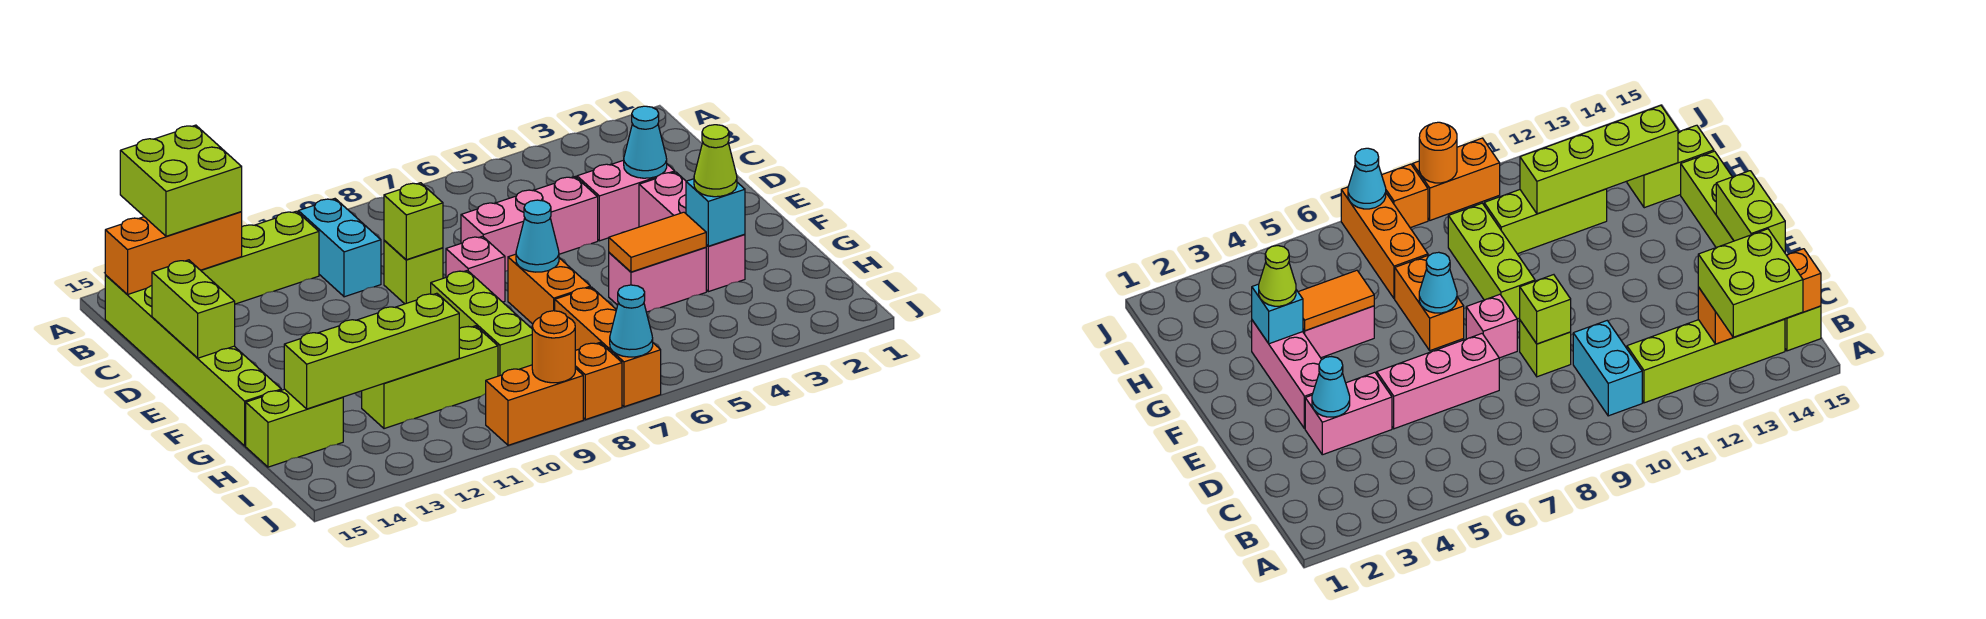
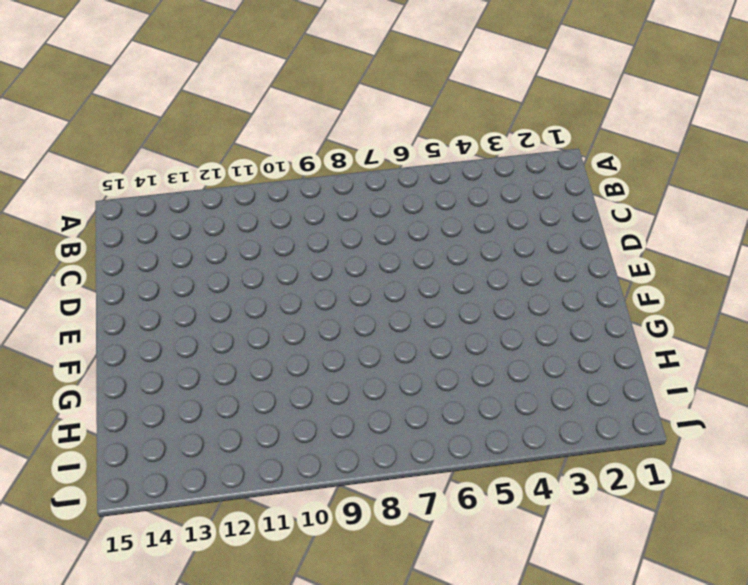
none -> cyan 1x2 brick [298,199,381,297]
none -> lime 1x4 brick [201,211,319,304]
none -> lime 1x6 brick [105,275,281,446]

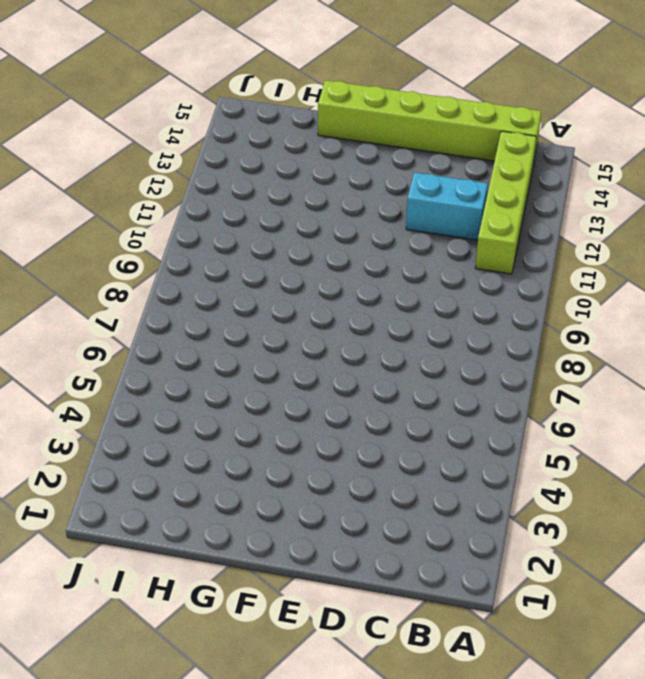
cyan 1x2 brick [406,172,488,240] -> cyan 1x2 brick moved to [298,199,381,297]
none -> pink 1x2 brick [577,160,675,241]
none -> pink 1x3 brick [461,177,598,271]
none -> lime 1x1 brick [384,240,443,304]

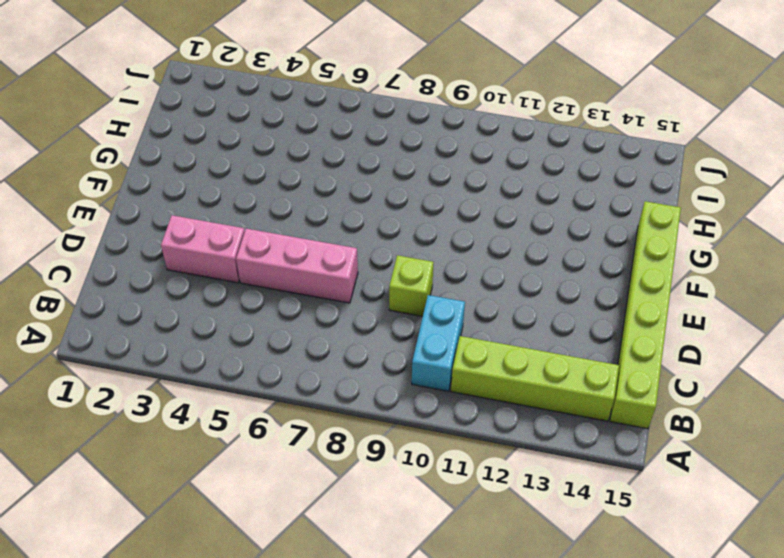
none -> pink 1x3 brick [639,172,745,292]
none -> pink 1x1 brick [446,236,505,302]
none -> orange 1x2 brick [508,254,590,324]

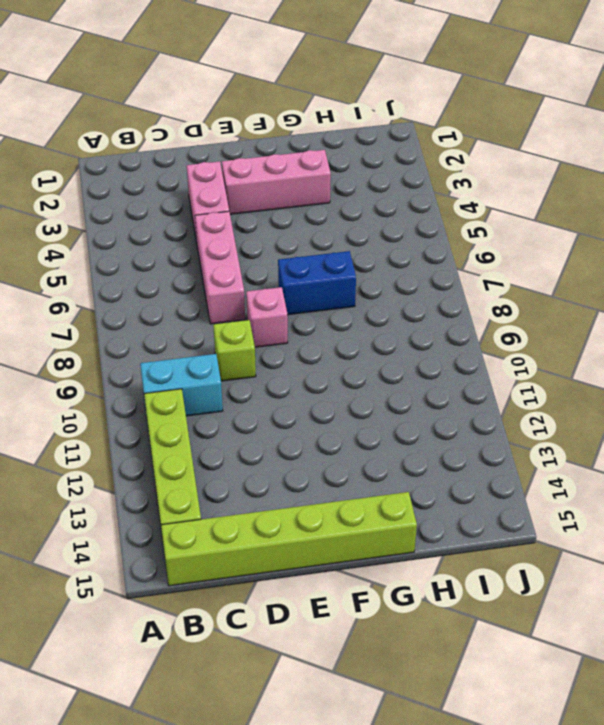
blue 1x2 brick [278,251,356,315] -> orange 1x2 brick [508,254,590,324]
none -> lime 1x3 brick [431,270,532,376]
none -> pink 1x2 brick [609,247,706,312]
none -> orange 1x3 brick [555,287,661,407]

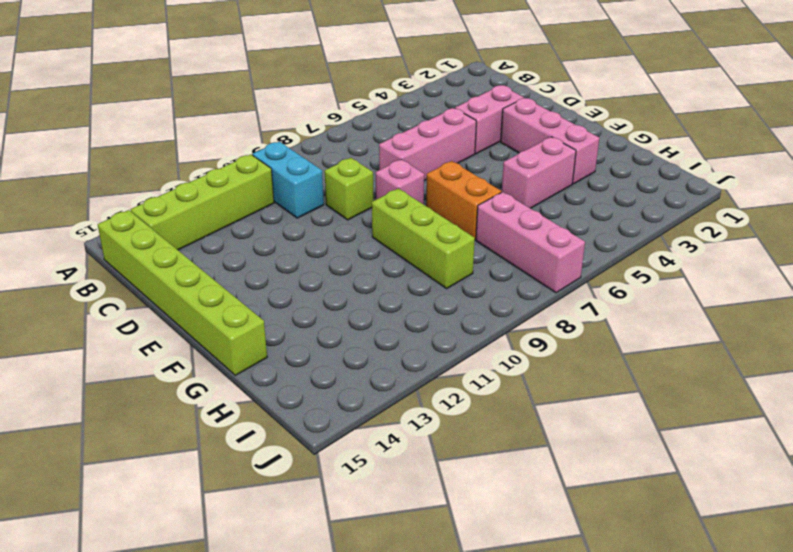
pink 1x3 brick [476,192,585,293] -> orange 1x3 brick [555,287,661,407]
none -> lime 1x3 brick [362,326,498,429]
none -> lime 1x2 brick [246,389,343,467]
none -> orange 1x1 brick [575,343,622,420]

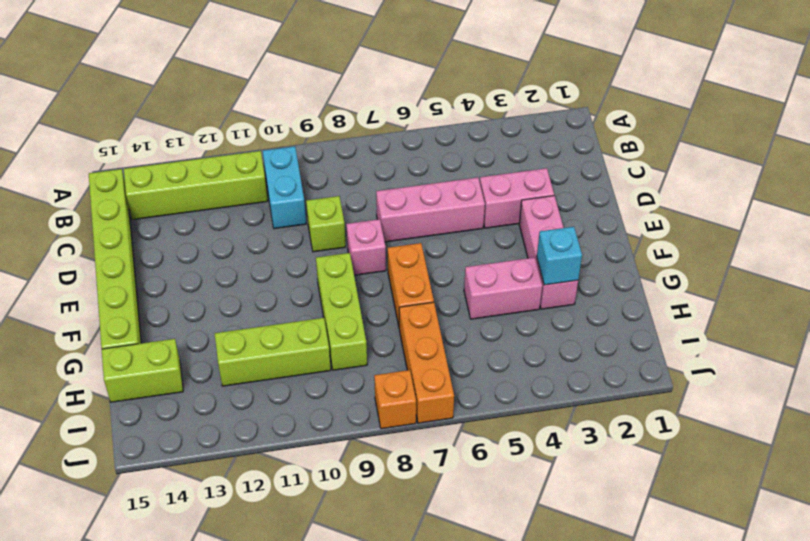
none -> orange 1x2 brick [486,365,583,445]
none -> orange 1x3 brick [105,212,242,295]
none -> cyan 1x1 cone [624,106,667,178]

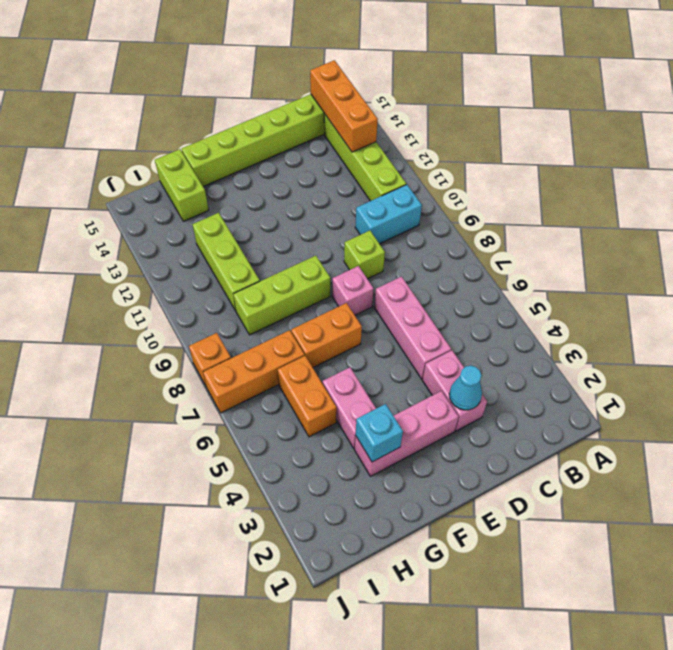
orange 1x2 brick [277,356,337,437] -> orange 1x2 brick moved to [486,365,583,445]
none -> lime 1x1 brick [384,183,443,260]
none -> lime 1x2 brick [152,260,235,358]
none -> cyan 1x1 cone [516,200,559,272]

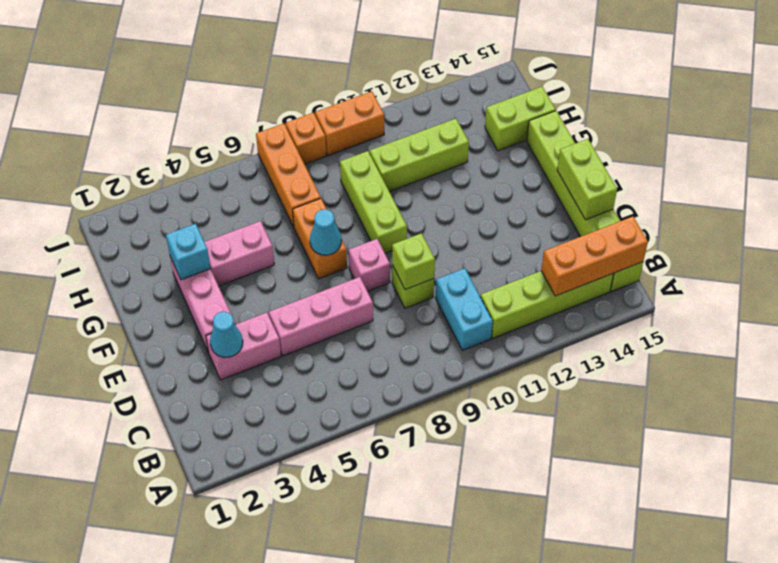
none -> orange 1x2 tile [609,212,706,272]
none -> lime 1x4 brick [284,293,459,409]
none -> cyan 1x1 cone [610,285,653,357]

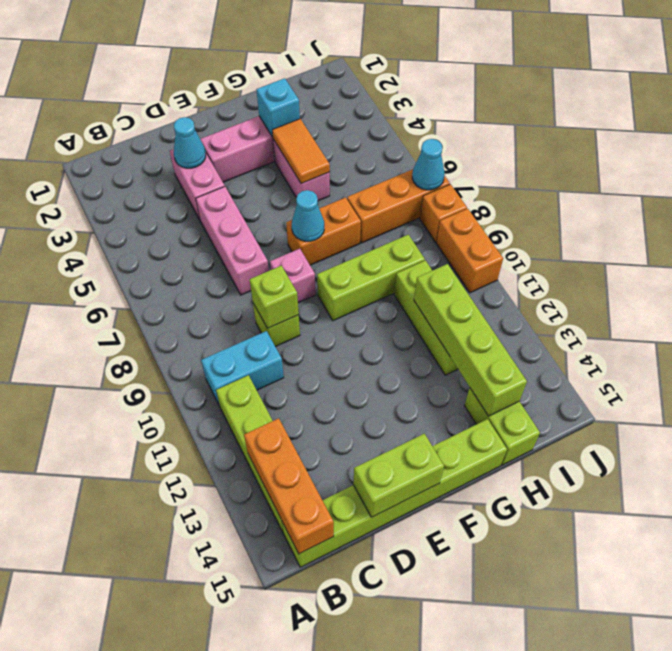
none -> orange 1x1 round brick [532,311,575,383]
none -> lime 2x2 brick [120,125,242,236]
none -> lime 1x1 cone [694,125,737,197]

